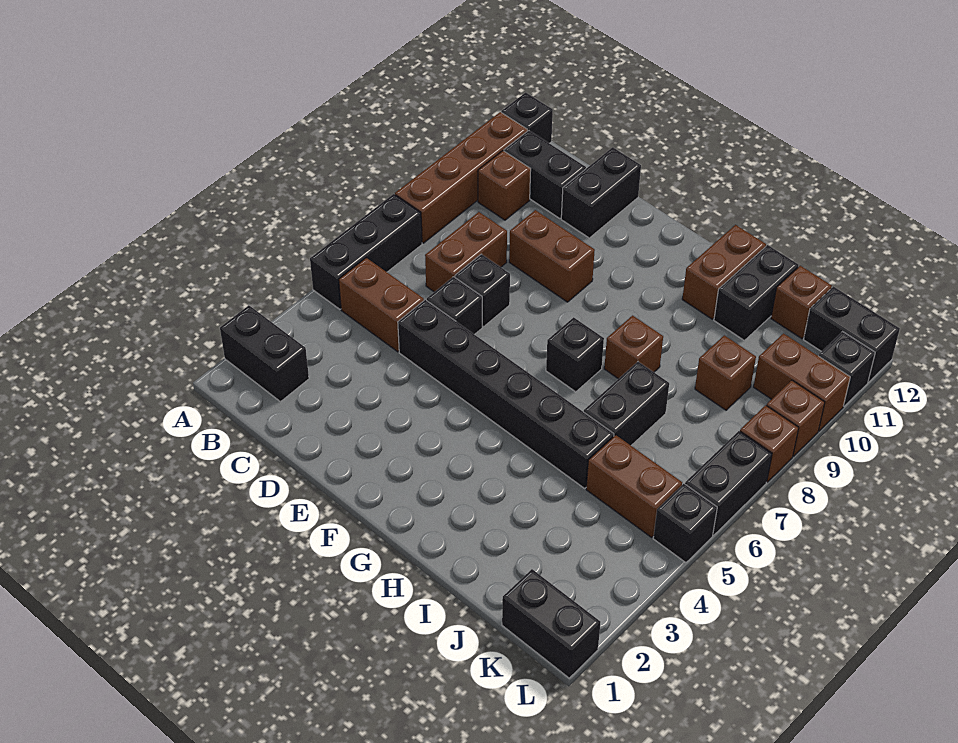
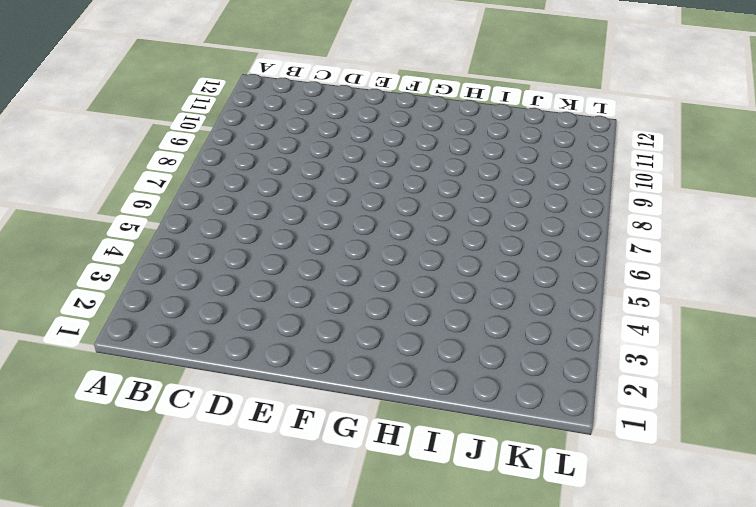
none -> black 1x2 brick [220,305,309,402]
none -> black 1x3 brick [310,194,422,309]
none -> brown 1x4 brick [395,112,527,243]

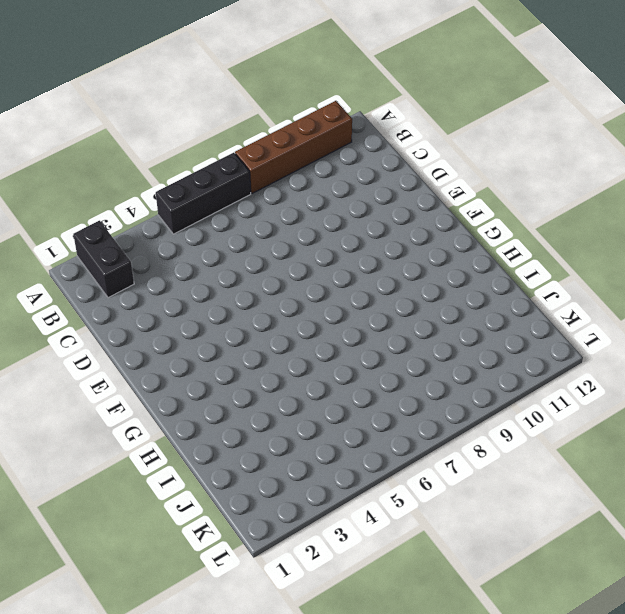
none -> black 1x1 brick [501,92,553,143]
none -> brown 1x2 brick [339,258,424,352]
none -> brown 1x1 brick [478,151,531,220]

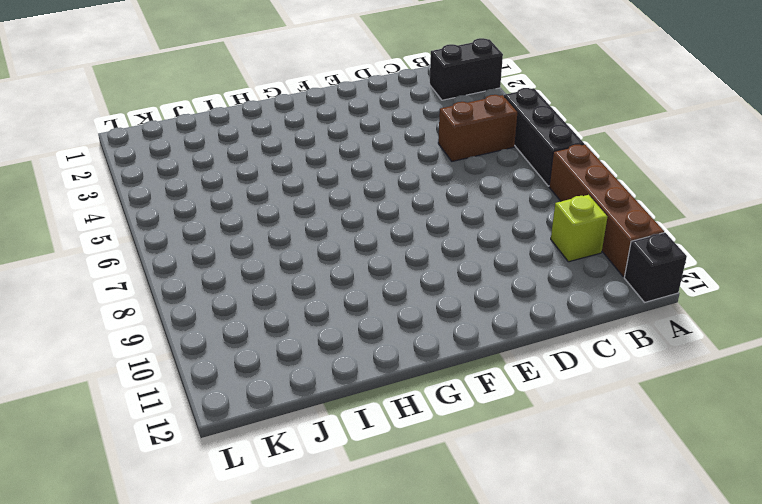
lime 1x1 brick [551,195,607,262] -> brown 1x1 brick [478,151,531,220]
none -> black 1x2 brick [504,130,586,219]
none -> brown 1x2 brick [425,212,507,292]
none -> black 1x6 brick [398,300,614,488]

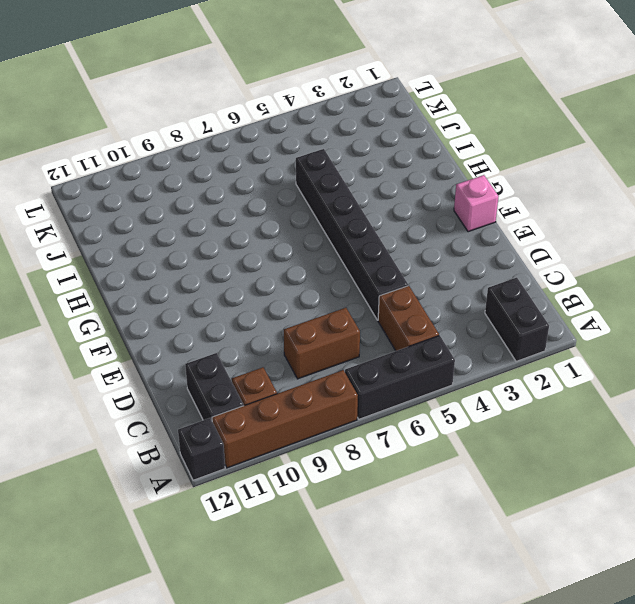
pink 1x1 brick [454,175,499,232] -> none
none -> black 1x1 brick [427,277,482,335]
none -> black 1x1 brick [455,254,510,327]
none -> brown 1x2 brick [509,210,595,302]

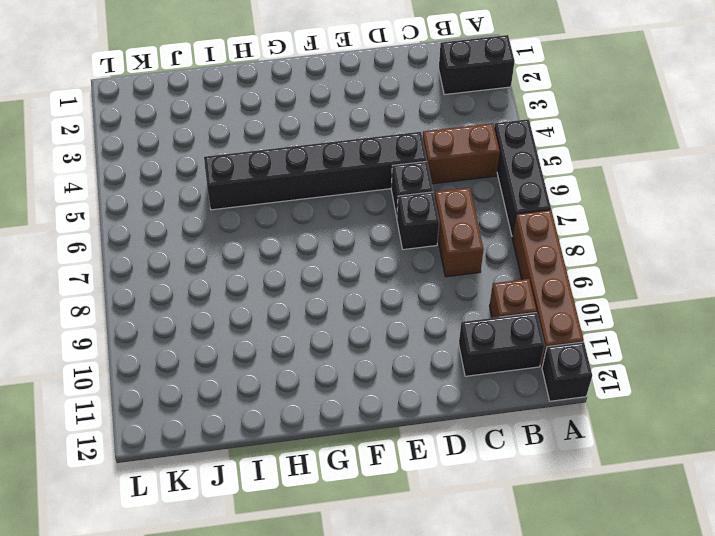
none -> brown 1x2 brick [509,210,595,302]
none -> black 1x2 brick [561,147,641,238]
none -> black 1x1 brick [546,317,604,392]

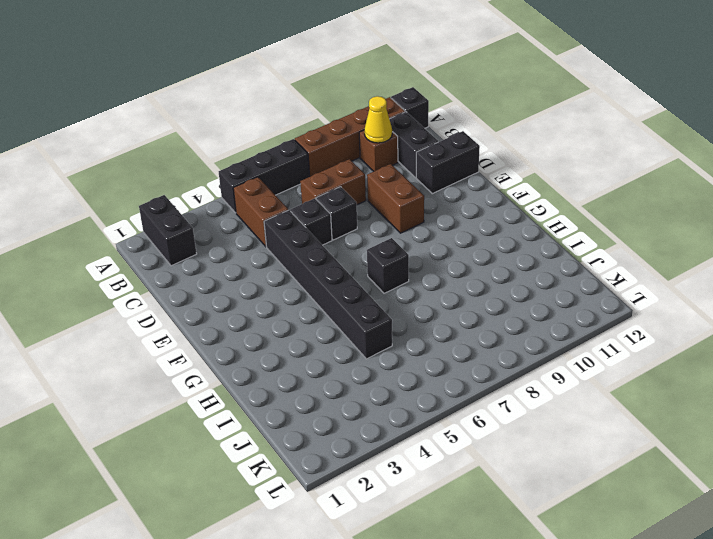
yellow 1x1 cone [364,96,392,143] -> none
none -> brown 1x1 brick [604,316,663,379]
none -> brown 1x2 brick [682,225,766,319]
none -> black 1x2 brick [584,362,669,445]

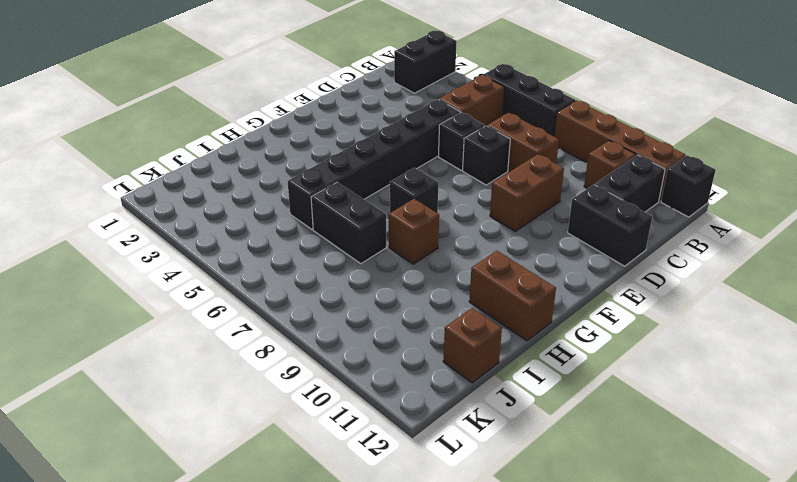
none -> black 1x2 brick [714,245,798,341]
none -> brown 1x2 brick [586,435,682,537]
none -> brown 1x1 brick [695,335,756,410]

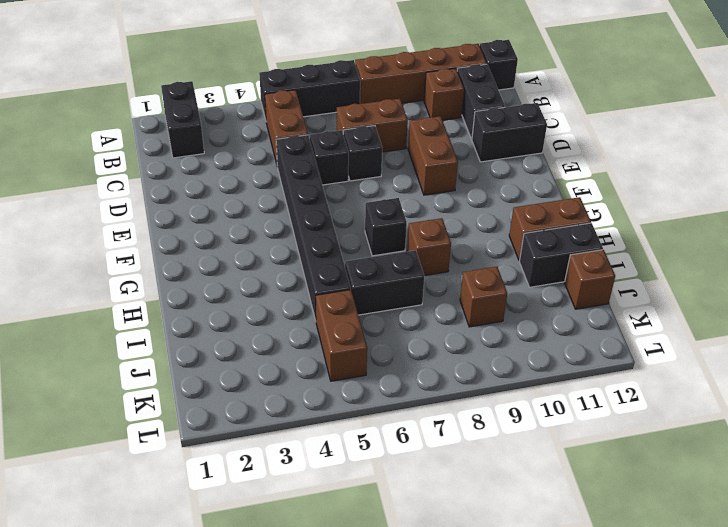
none -> black 1x2 brick [502,569,600,678]
none -> brown 1x2 brick [754,334,850,431]
none -> black 1x2 brick [804,287,900,382]

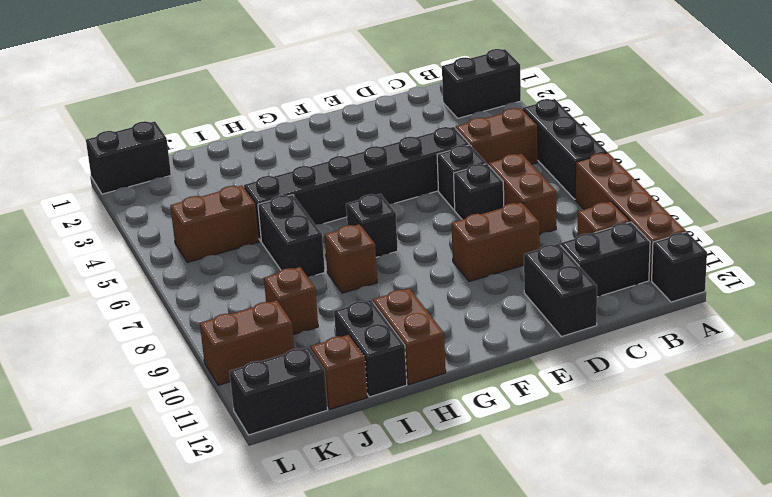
none -> black 1x1 brick [653,484,717,563]
none -> black 1x2 brick [685,431,772,535]
none -> brown 1x1 brick [740,405,799,482]

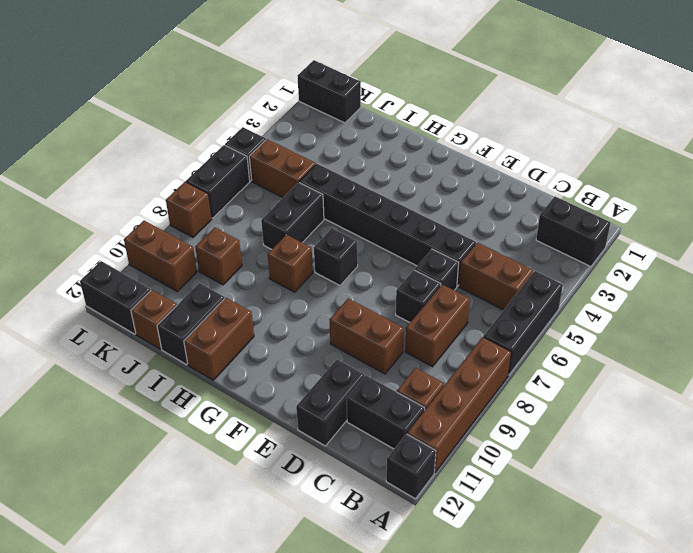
none -> brown 1x1 brick [767,380,825,456]
none -> black 1x1 brick [818,332,875,406]

